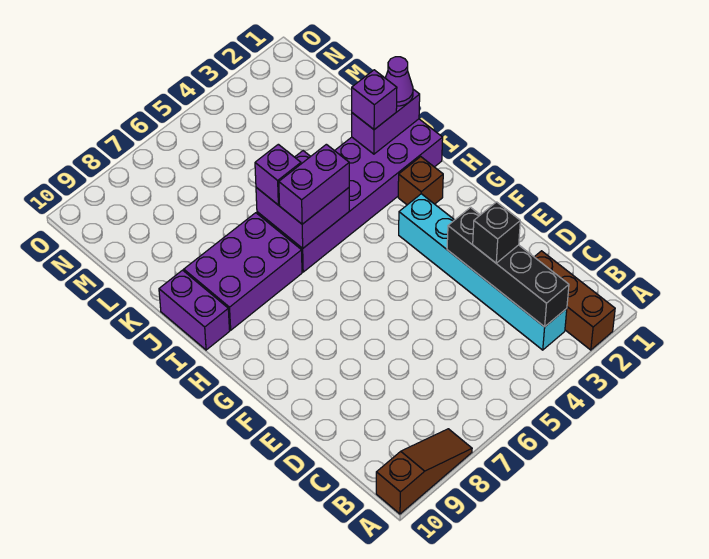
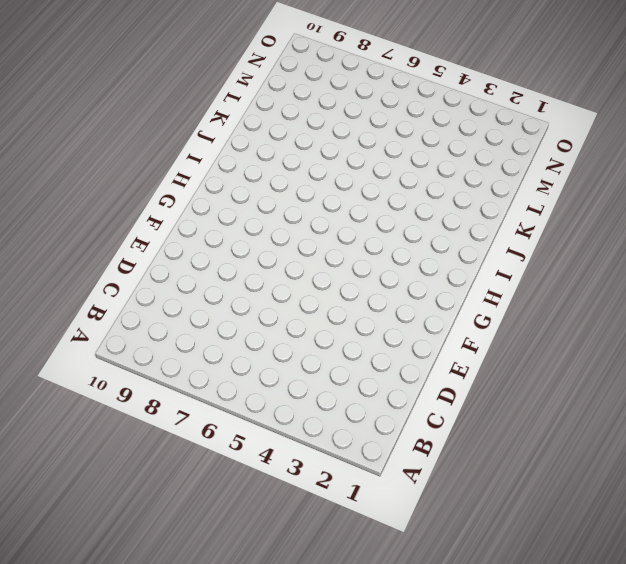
none -> brown 1x3 brick [535,251,615,350]
none -> brown 1x3 slope [376,429,472,514]
none -> cyan 1x6 brick [399,194,567,350]

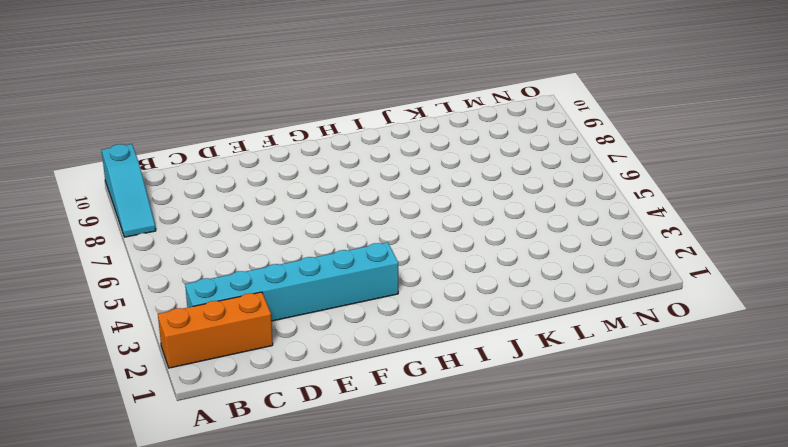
orange 1x3 brick [158,292,273,368] -> brown 1x3 brick [535,251,615,350]
cyan 1x3 slope [102,144,156,237] -> brown 1x3 slope [376,429,472,514]
none -> brown 1x1 brick [398,157,443,205]
none -> purple 2x6 brick [257,119,443,272]
none -> purple 2x3 brick [184,213,302,330]

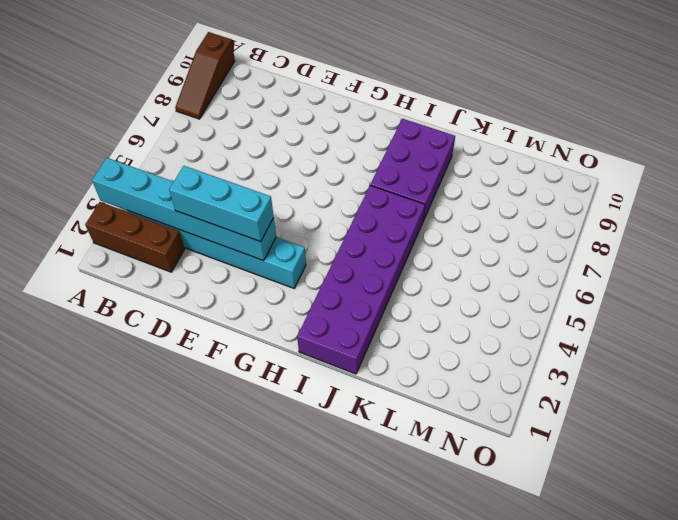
cyan 1x6 brick [92,158,276,261] -> black 1x4 brick [447,207,569,327]
cyan 1x3 brick [169,166,274,242] -> black 1x1 brick [473,202,520,263]
none -> brown 1x1 brick [398,157,443,205]
none -> purple 1x2 brick [159,270,230,350]
none -> purple 2x2 brick [256,151,349,248]

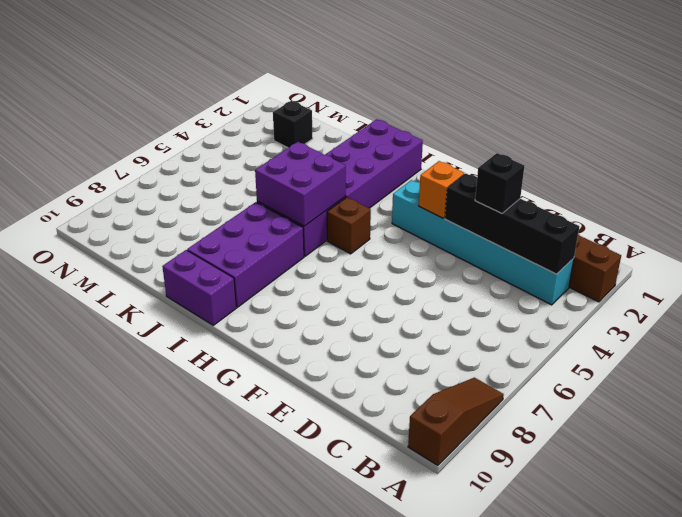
orange 1x1 brick [419,161,464,218] -> none
brown 1x1 brick [327,197,371,254] -> brown 1x1 brick moved to [398,157,443,205]
black 1x1 brick [273,101,313,148] -> none
none -> purple 1x2 brick [352,89,420,154]
none -> purple 1x2 brick [279,144,349,224]
none -> purple 1x1 cone [385,57,413,106]

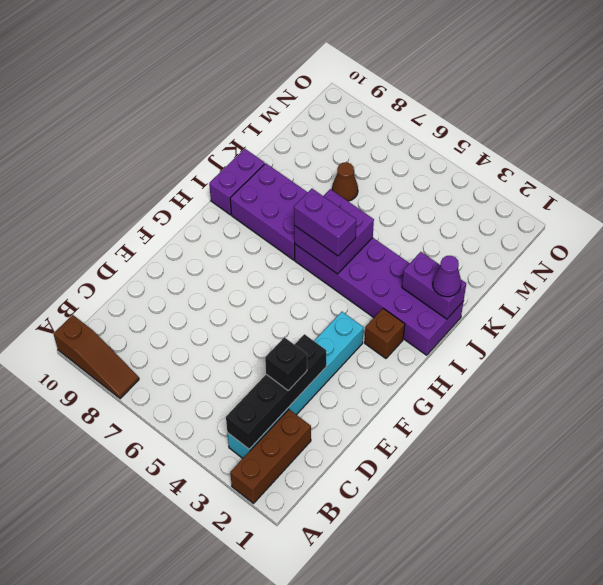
brown 1x1 cone [332,162,358,201] -> none
none -> purple 1x1 brick [352,70,397,130]
none -> purple 1x1 brick [255,144,301,205]

